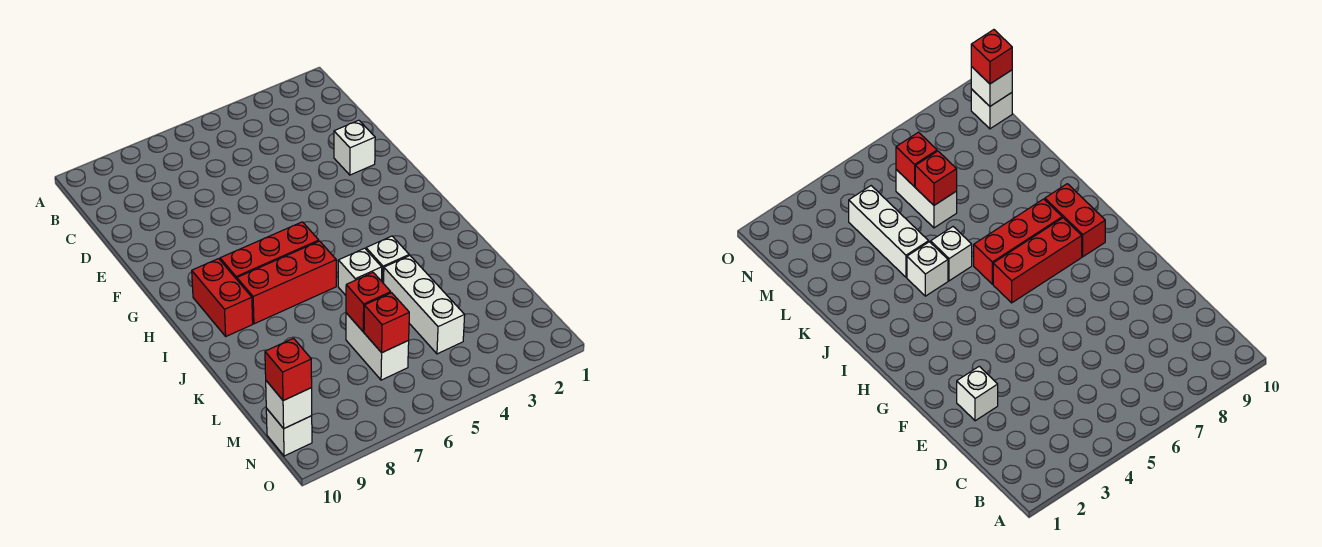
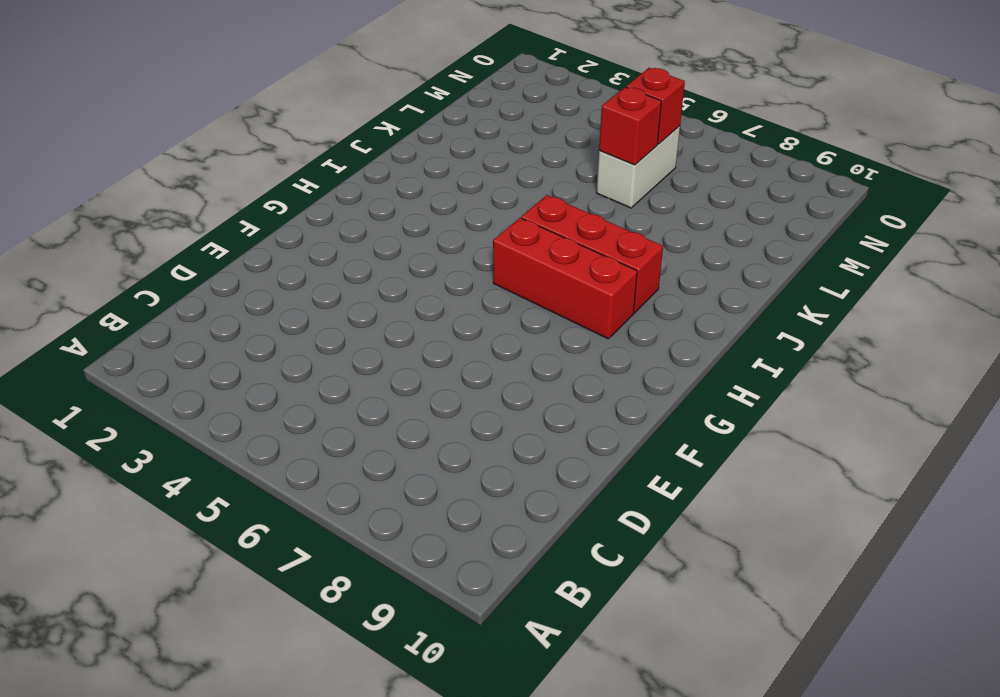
none -> white 1x1 brick [334,120,375,175]
none -> red 1x2 brick [192,259,253,336]
none -> white 1x1 brick [366,236,409,284]

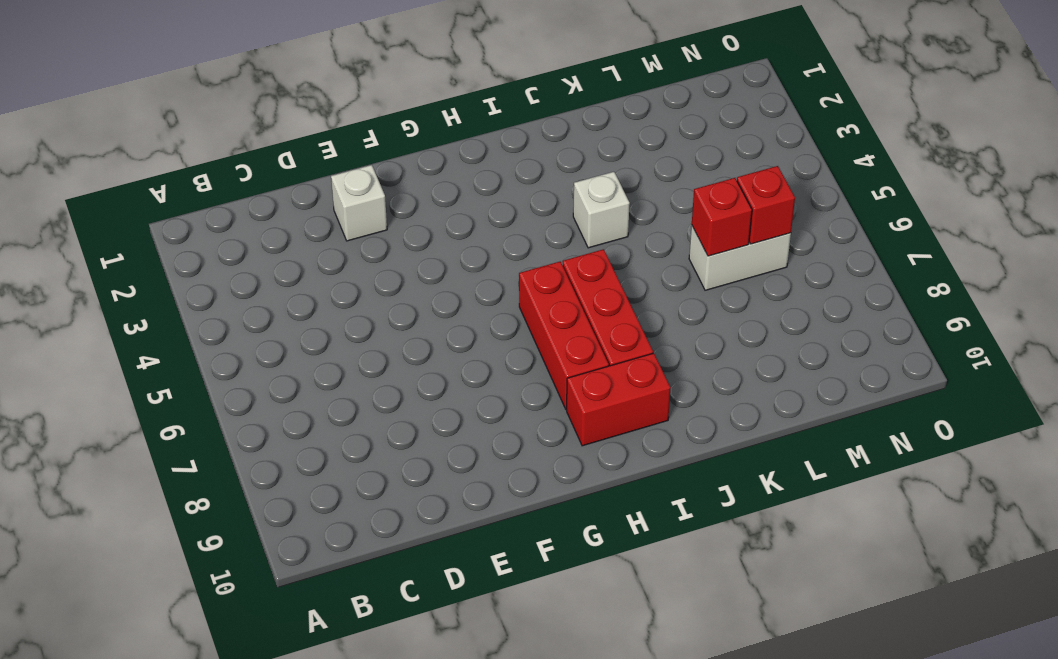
none -> white 1x1 brick [338,248,382,295]
none -> white 1x3 brick [384,256,465,354]
none -> white 1x1 brick [266,408,312,456]

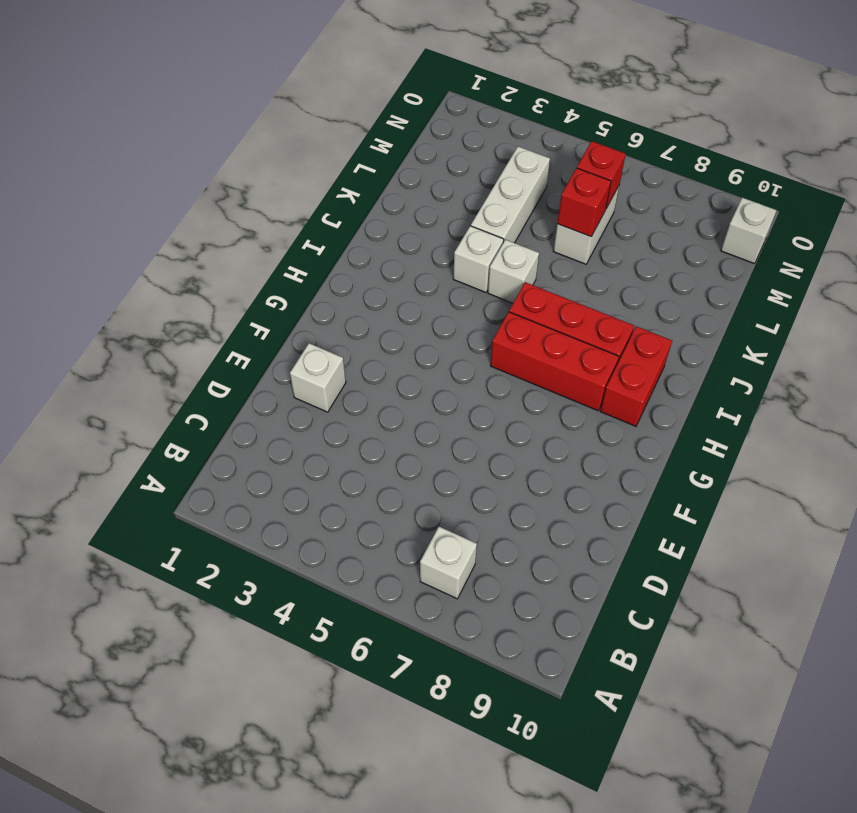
white 1x1 brick [420,527,477,599] -> white 1x1 brick moved to [266,381,312,429]
none -> red 1x1 brick [265,338,312,401]

